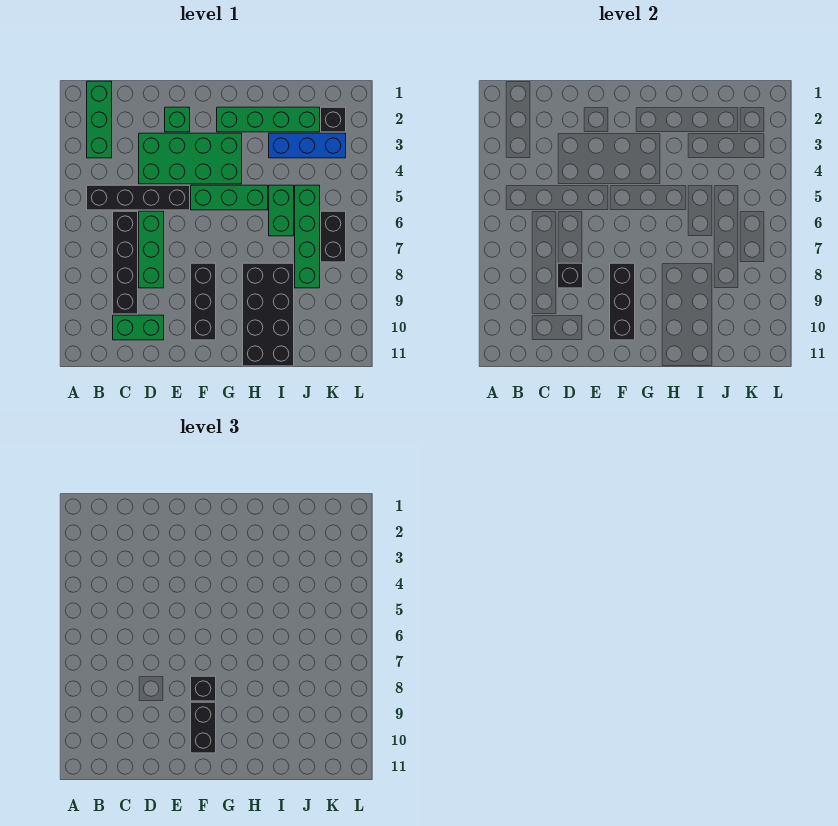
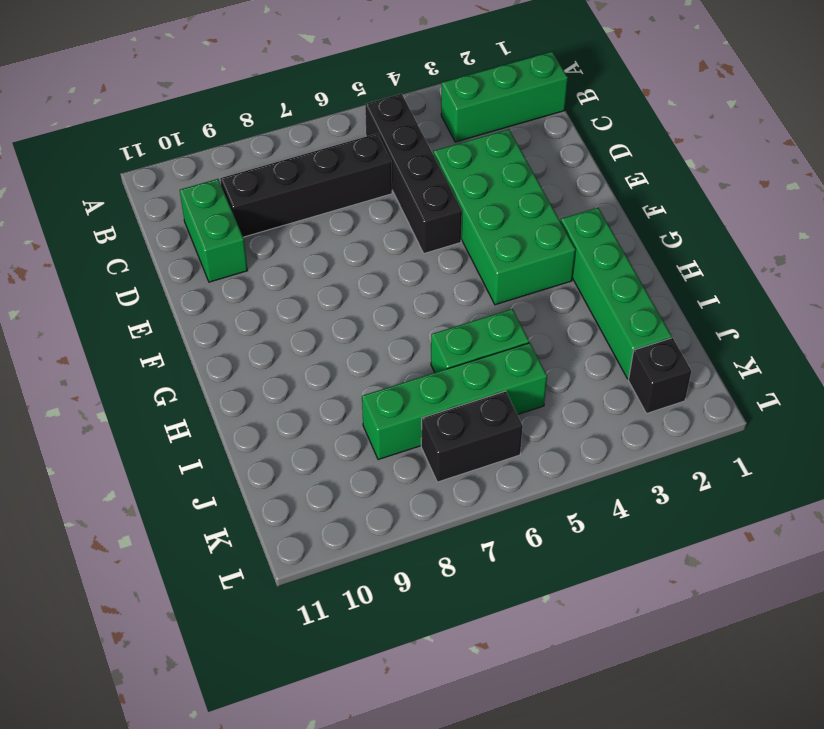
none -> green 1x3 brick [139,211,164,288]
none -> green 1x1 brick [165,107,190,132]
none -> green 1x3 brick [191,185,268,210]

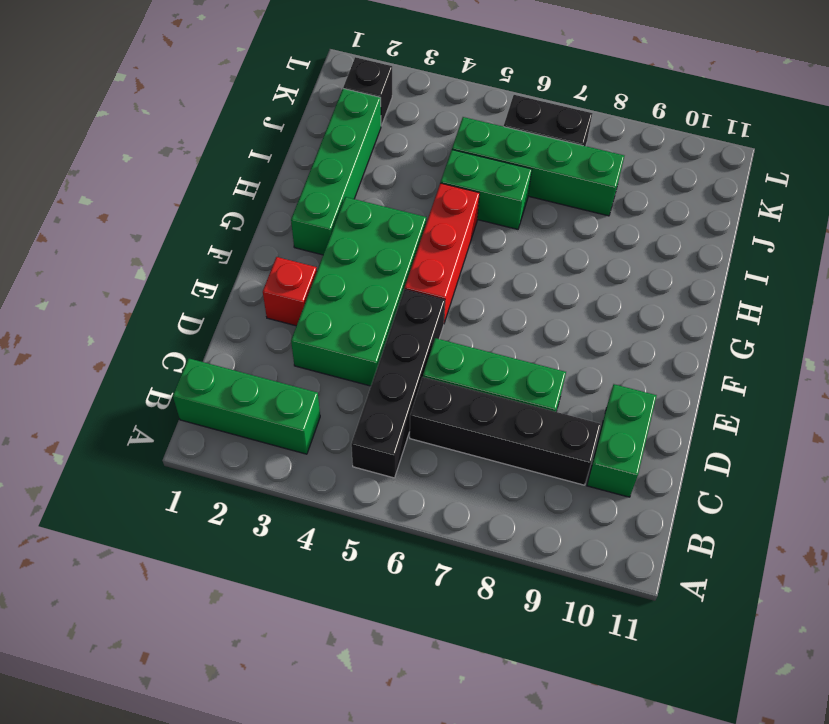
red 1x1 brick [263,257,317,326] -> green 1x1 brick [165,107,190,132]
red 1x3 brick [405,183,480,323] -> green 1x3 brick [191,185,268,210]
none -> black 1x3 brick [191,263,216,340]
none -> black 2x4 brick [243,263,294,366]
none -> blue 1x3 brick [269,133,346,158]

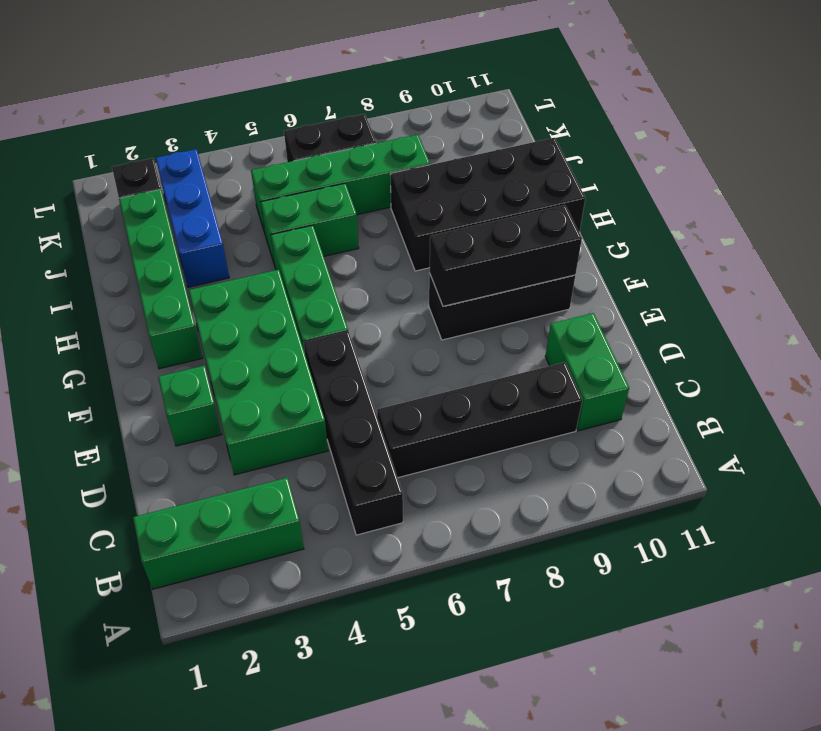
none -> green 1x3 brick [139,211,164,288]
none -> black 1x1 brick [558,263,583,288]
none -> black 1x1 brick [191,676,216,701]

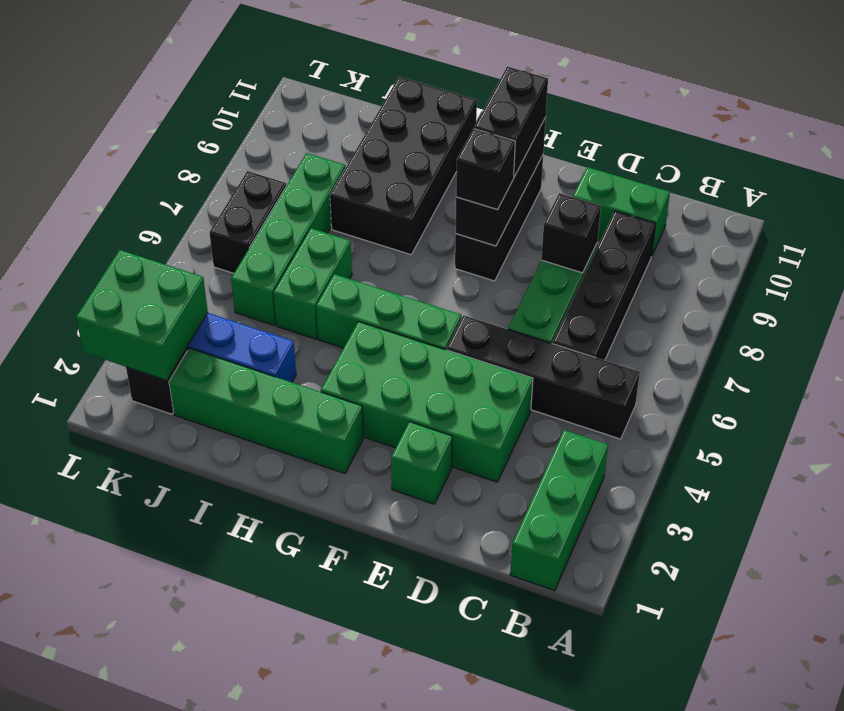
green 2x2 brick [76,250,208,380] -> none

